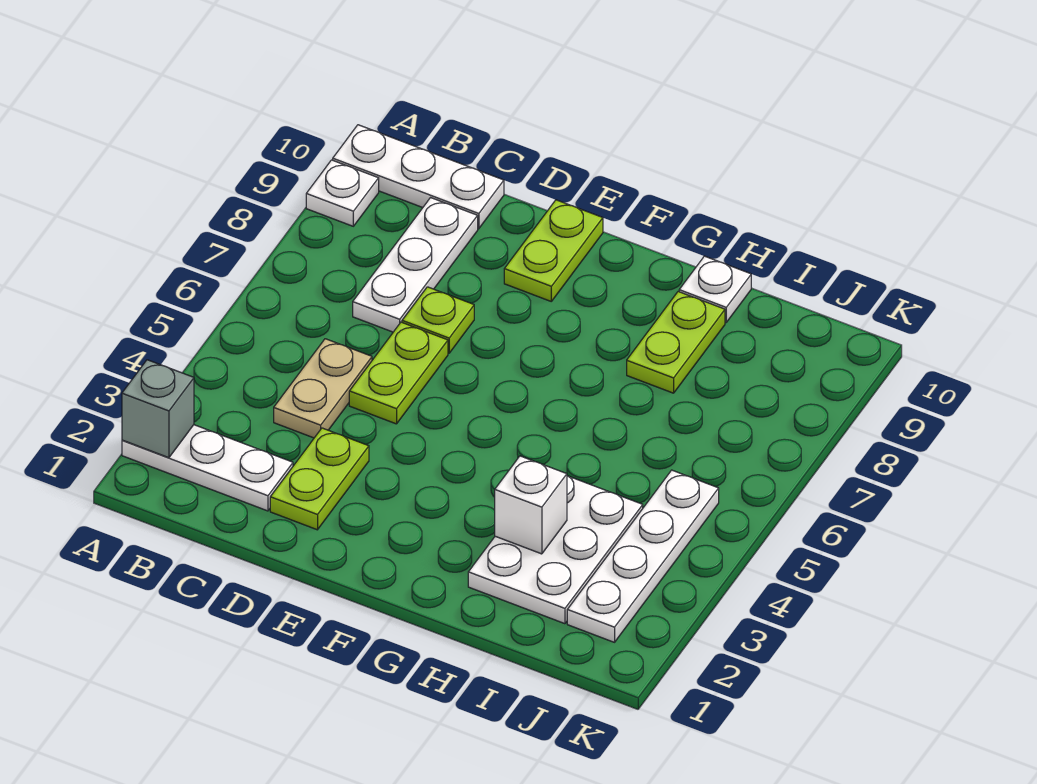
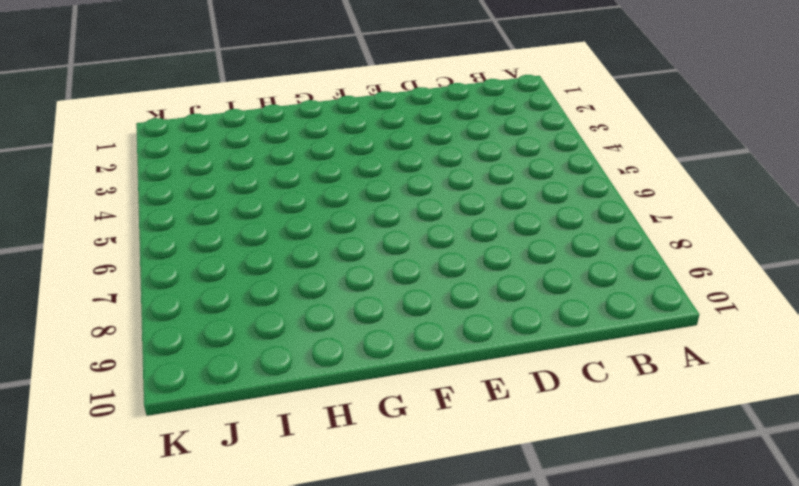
none -> white 1x3 plate [122,425,293,511]
none -> white 1x1 plate [306,160,379,226]
none -> white 1x3 plate [333,125,504,229]

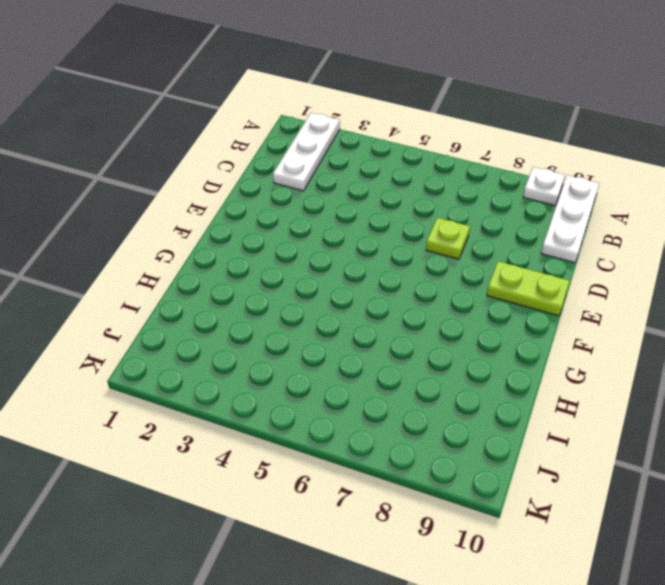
none -> tan 1x2 plate [274,339,372,438]
none -> white 1x3 plate [353,198,478,332]
none -> lime 1x2 plate [270,428,369,530]

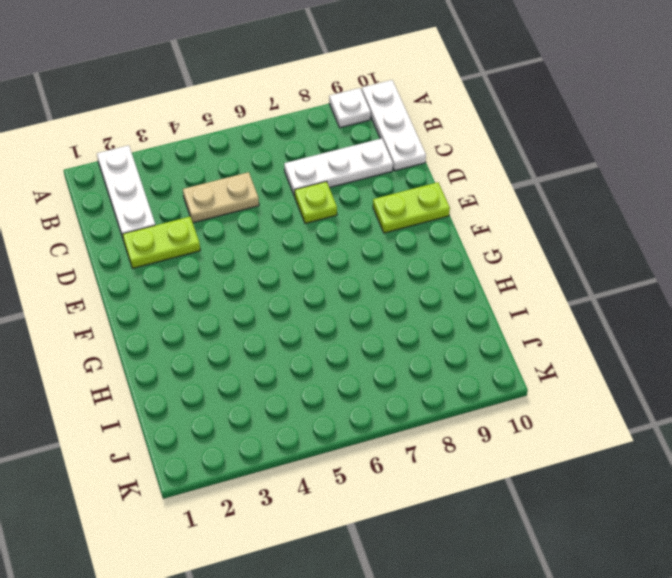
none -> lime 1x2 plate [349,322,448,424]
none -> white 2x3 plate [468,476,643,624]
none -> lime 1x2 plate [627,292,725,393]

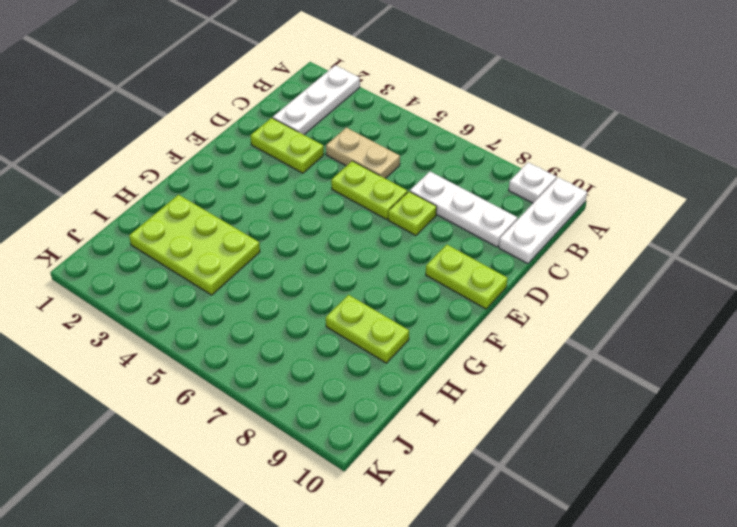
lime 2x3 plate [129,195,260,295] -> white 2x3 plate [468,476,643,624]
none -> white 1x1 plate [679,256,751,322]
none -> white 1x4 plate [567,470,719,642]
none -> grey 1x1 brick [122,360,194,458]

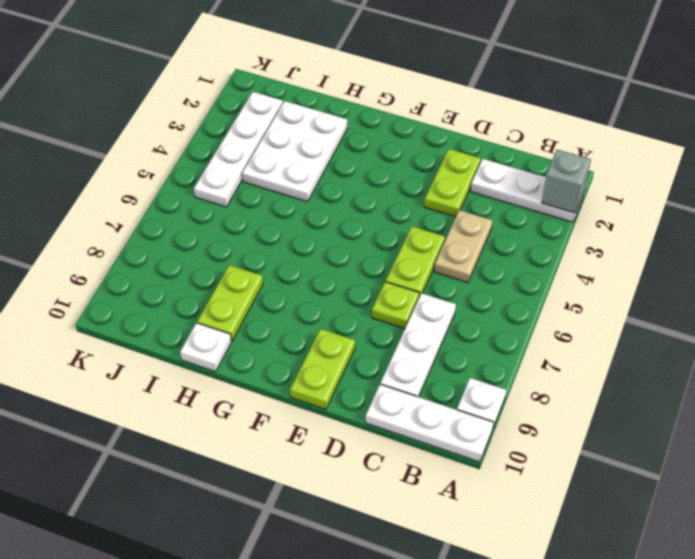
none -> white 1x1 brick [495,456,567,554]

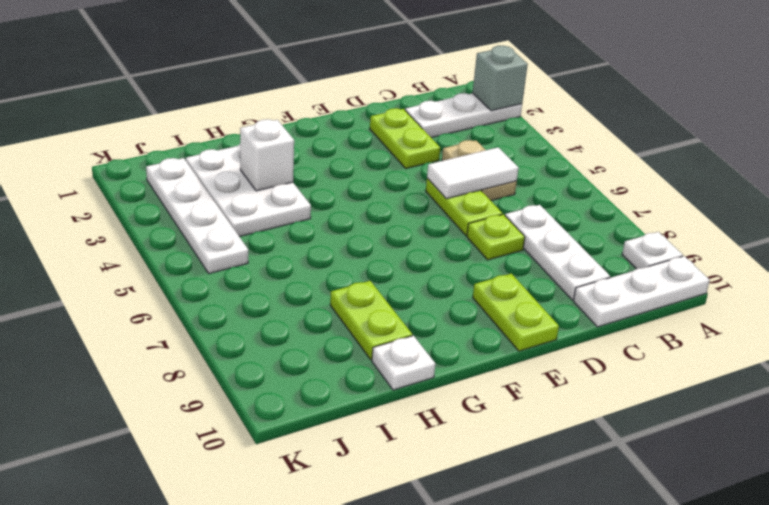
white 1x2 tile [427,147,519,199] -> none

